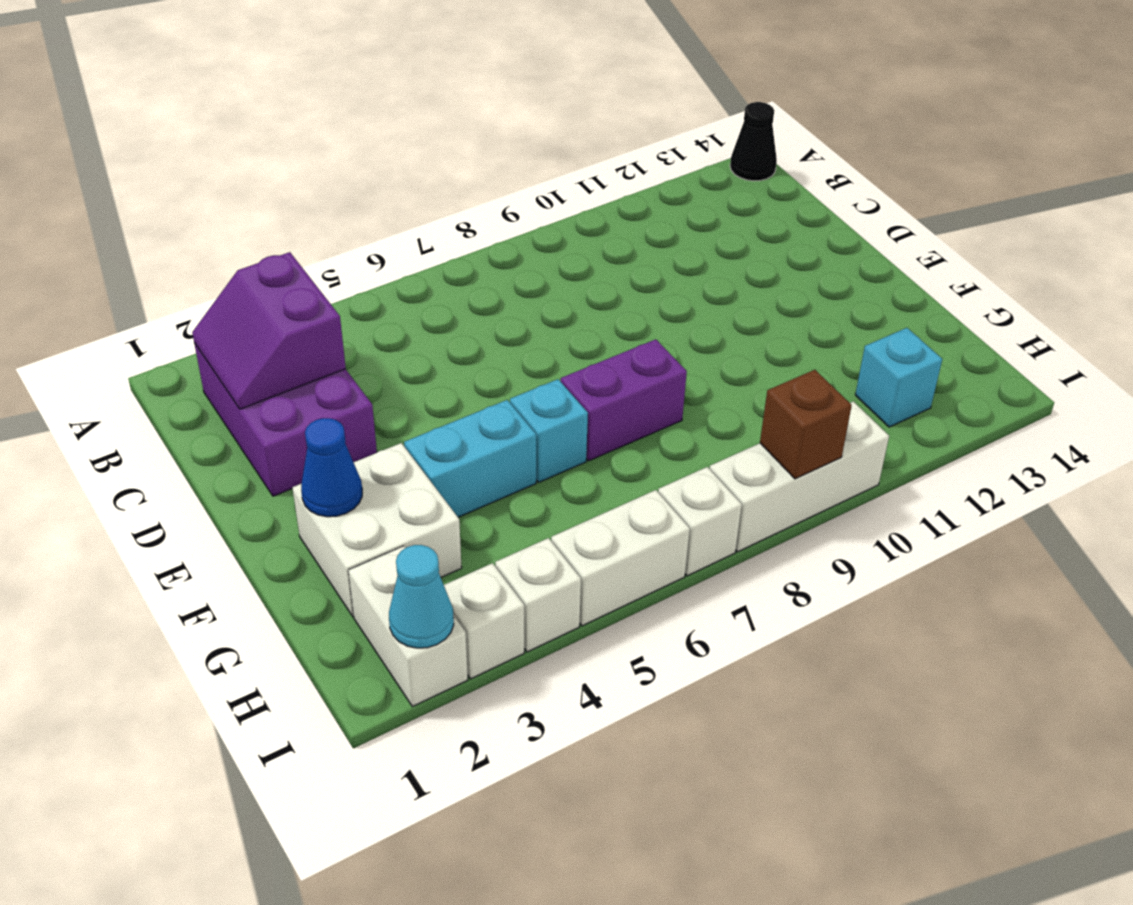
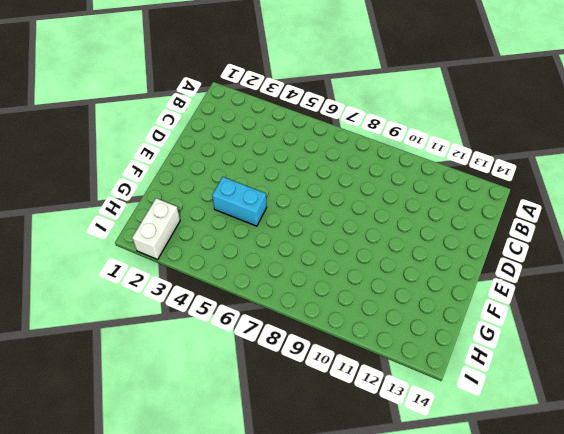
none -> black 1x1 cone [730,102,777,181]
none -> purple 2x3 brick [194,343,377,496]
none -> white 2x2 brick [292,443,462,617]

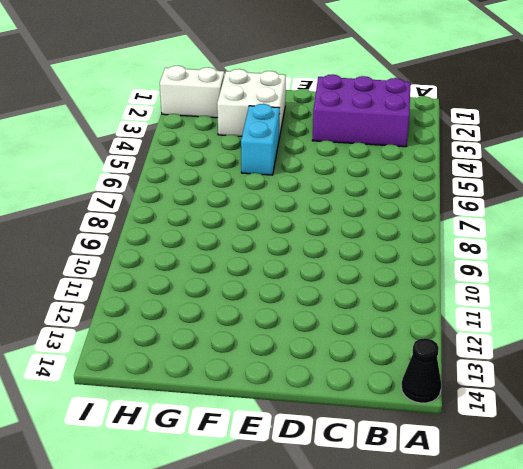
none -> cyan 1x1 brick [510,379,588,482]
none -> purple 1x2 brick [561,339,687,461]
none -> cyan 1x1 brick [855,328,942,427]

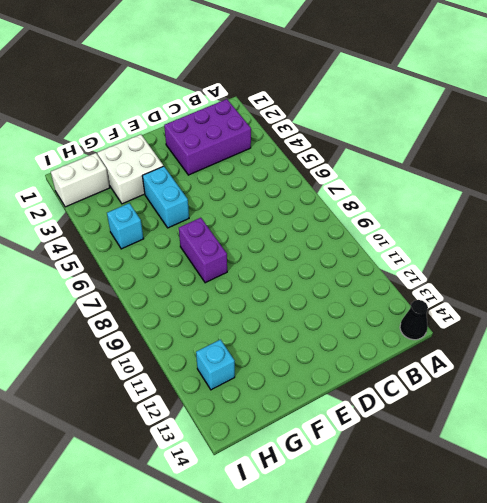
cyan 1x1 brick [107,203,143,249] -> cyan 1x1 brick moved to [510,379,588,482]
none -> white 1x1 brick [444,563,524,679]
none -> white 1x1 brick [495,538,581,652]
none -> white 1x2 brick [551,490,690,626]

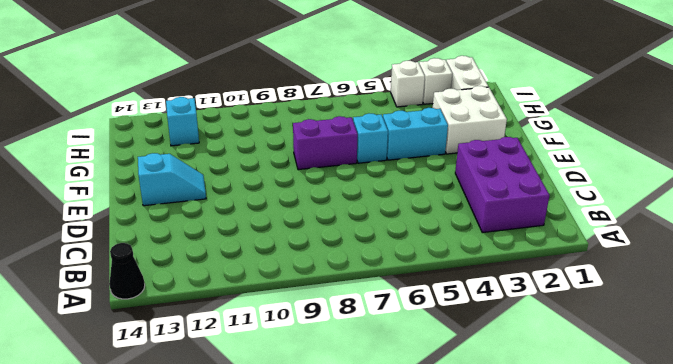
cyan 1x2 slope [138,153,206,206] -> none
none -> white 1x2 brick [551,490,690,626]
none -> white 1x1 brick [658,467,742,576]
none -> white 1x3 brick [710,401,889,552]

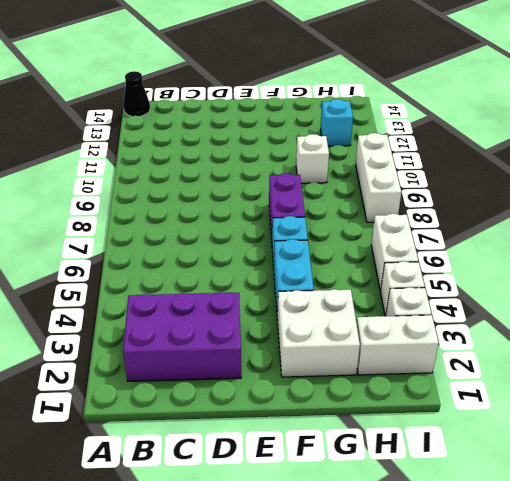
white 1x1 brick [296,134,329,183] -> white 1x1 brick moved to [658,467,742,576]
none -> purple 2x2 slope [192,252,346,409]
none -> blue 1x1 cone [301,418,362,517]
none -> cyan 1x1 cone [389,545,454,648]

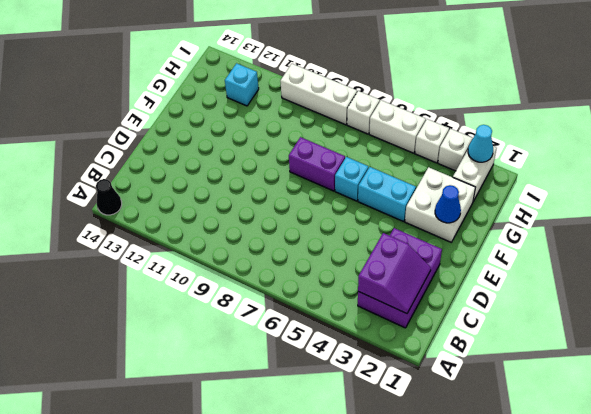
none -> brown 1x1 brick [760,370,852,479]

